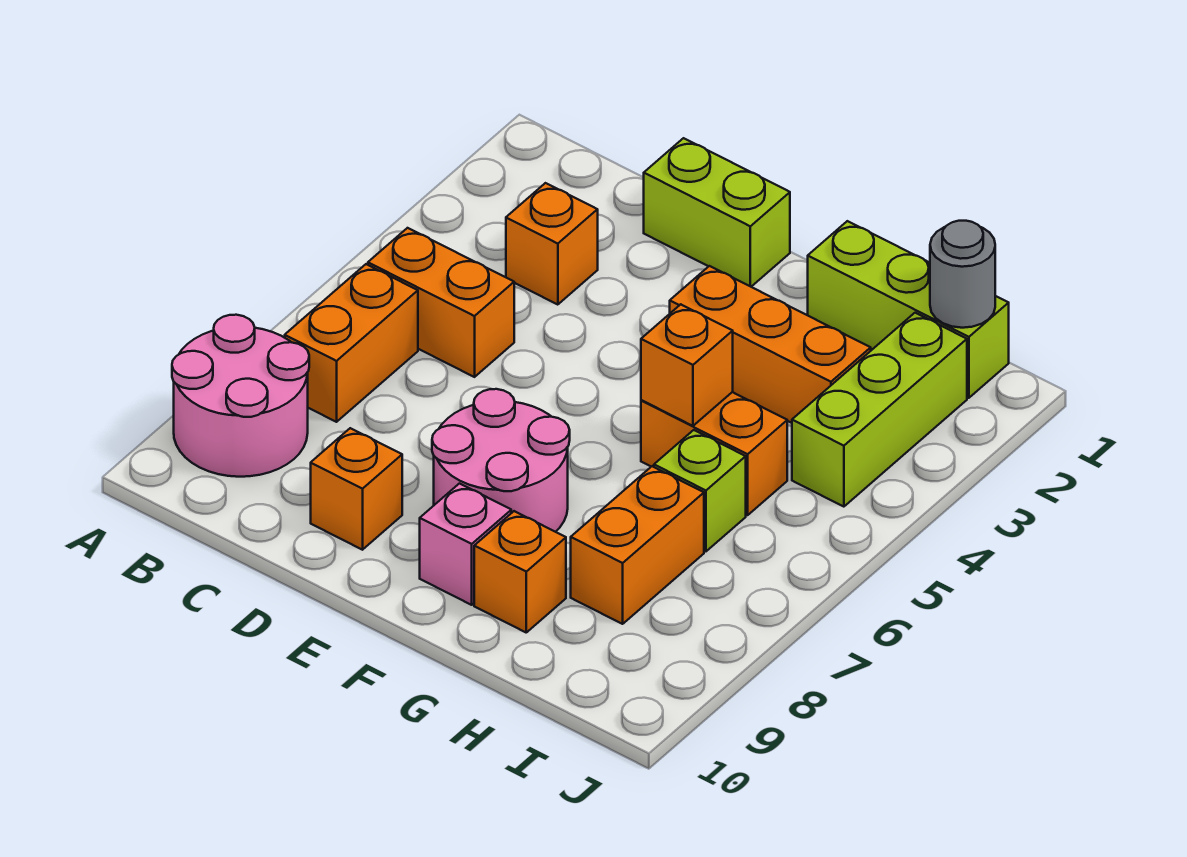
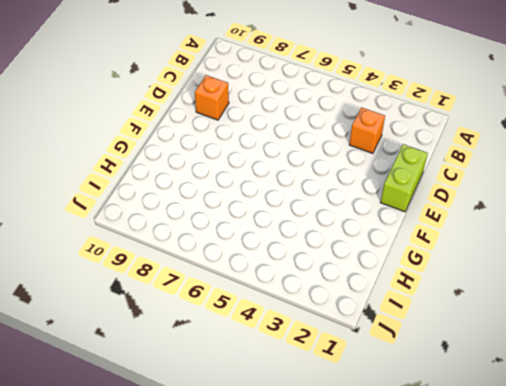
none -> pink 2x2 round brick [172,315,309,477]
none -> orange 1x2 brick [368,228,514,377]
none -> orange 1x2 brick [285,264,418,422]

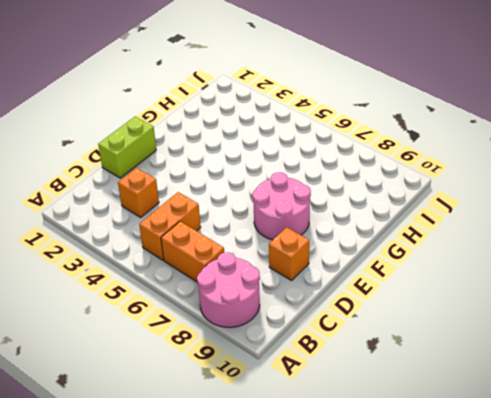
none -> orange 1x3 brick [670,266,871,423]
none -> pink 1x1 brick [420,484,511,605]
none -> lime 1x3 brick [808,221,1009,398]

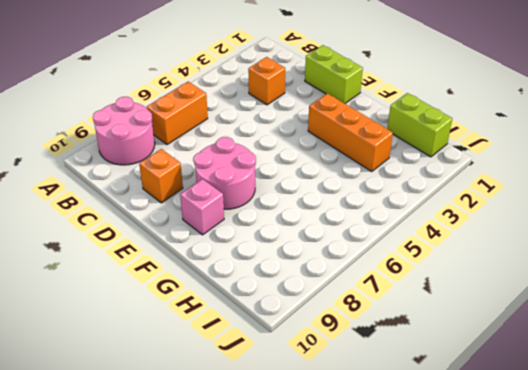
lime 1x2 brick [387,93,452,157] -> lime 1x3 brick [808,221,1009,398]
none -> orange 1x2 brick [368,228,514,377]
none -> orange 1x2 brick [641,392,787,515]
none -> orange 1x1 brick [474,511,566,632]

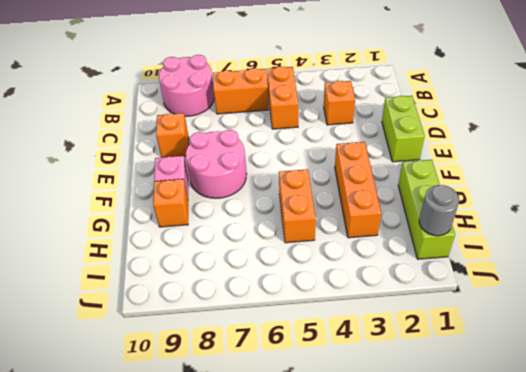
none -> lime 1x1 brick [654,430,746,551]
none -> orange 1x2 brick [571,466,704,624]
none -> lime 1x3 brick [792,313,967,507]

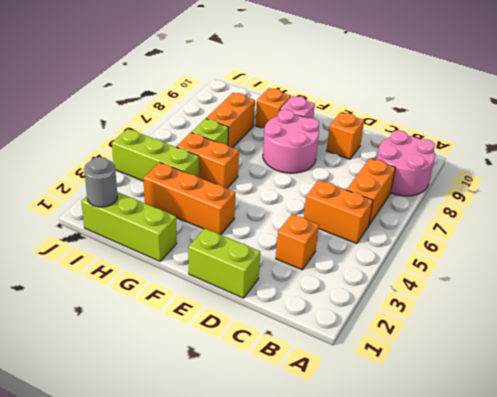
lime 1x3 brick [112,129,199,181] -> lime 1x3 brick turned to [792,313,967,507]
none -> orange 1x1 brick [641,304,733,426]

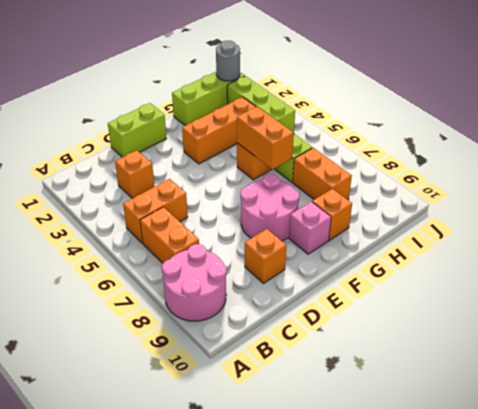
orange 1x2 brick [237,107,294,169] -> orange 1x1 brick [641,304,733,426]

